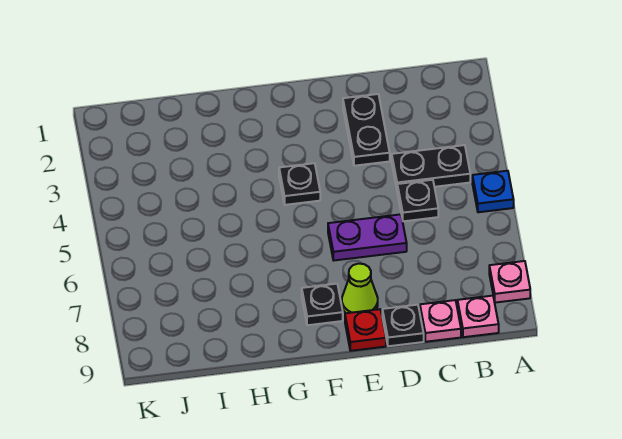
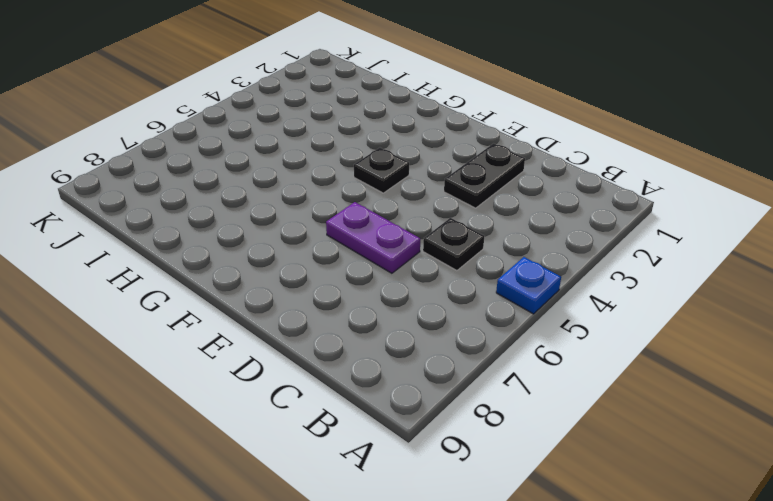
none -> pink 1x1 plate [489,261,530,303]
none -> black 1x2 plate [392,145,470,188]
none -> pink 1x1 plate [457,296,499,337]

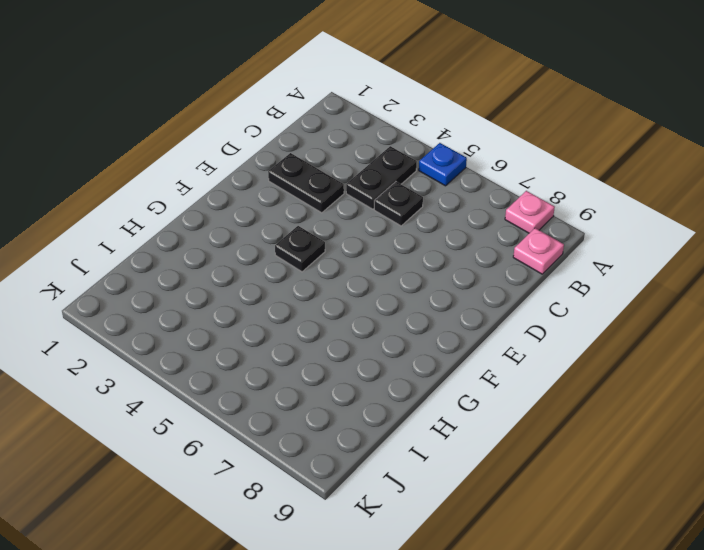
none -> pink 1x1 plate [420,300,461,342]
none -> purple 1x2 plate [328,214,407,260]
none -> black 1x1 plate [382,305,424,346]

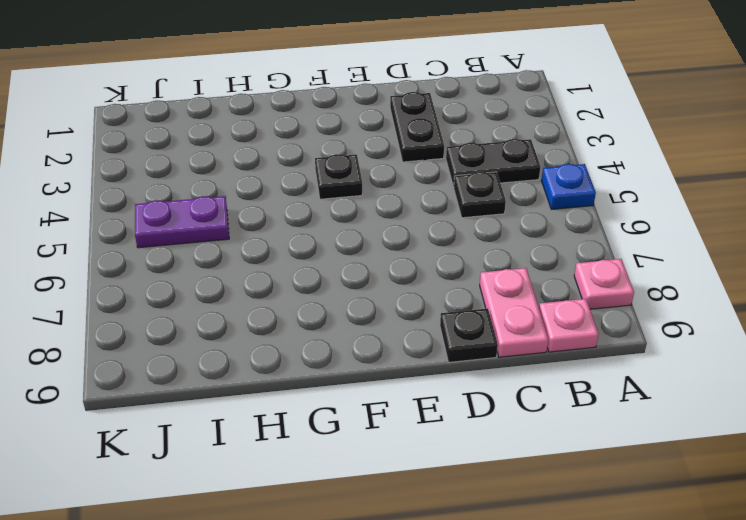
pink 1x2 plate [480,268,548,357] -> pink 1x1 plate [420,300,461,342]
purple 1x2 plate [135,196,229,248] -> purple 1x2 plate moved to [328,214,407,260]
none -> lime 1x1 cone [342,264,378,313]
none -> red 1x1 plate [345,309,386,351]
none -> black 1x1 plate [302,284,343,325]

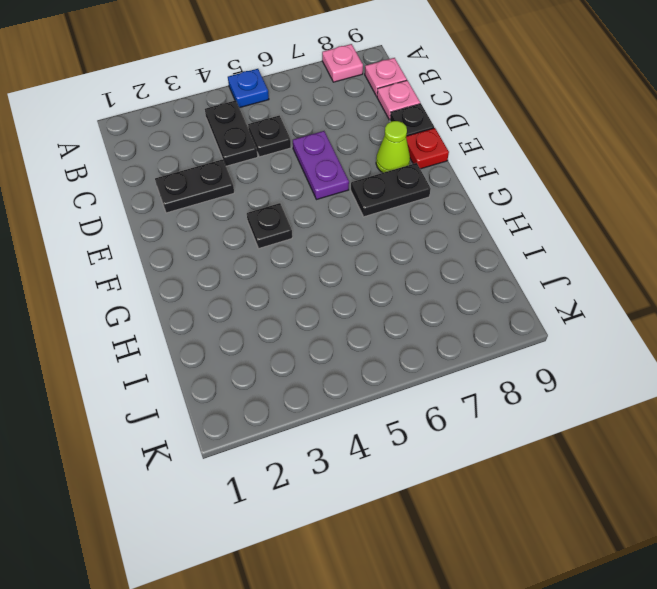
black 1x2 plate [351,163,431,217] -> black 1x1 plate [302,284,343,325]

